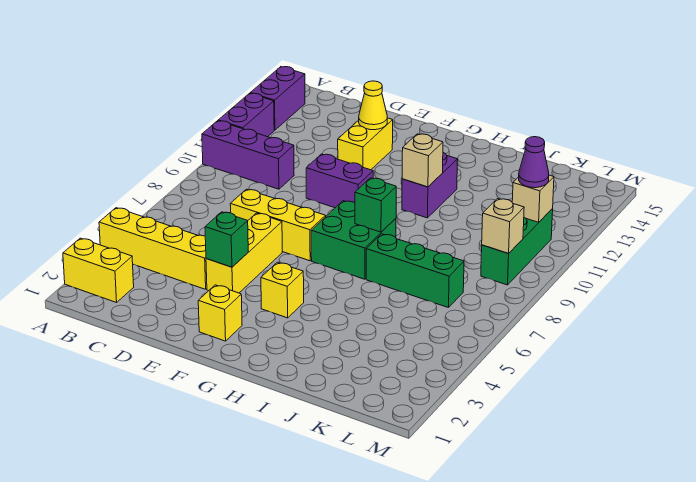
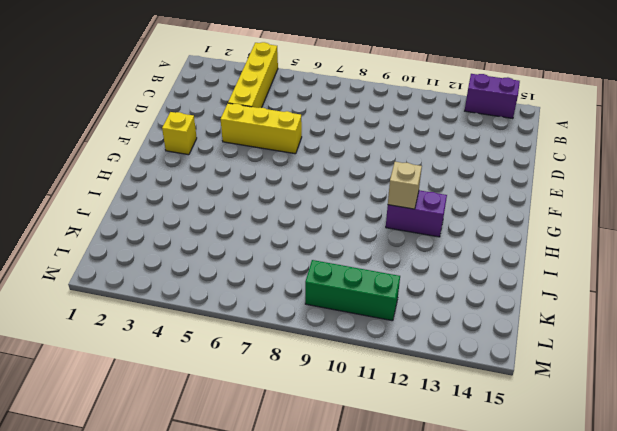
none -> yellow 1x2 brick [63,238,134,303]
none -> purple 1x3 brick [202,121,294,189]
none -> purple 1x2 brick [218,93,274,137]

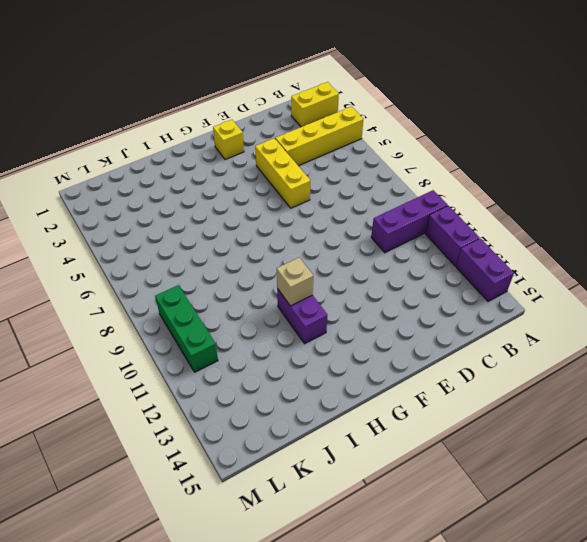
none -> yellow 1x3 brick [230,189,326,261]
none -> purple 1x2 brick [306,154,373,208]
none -> yellow 1x2 brick [338,118,393,170]

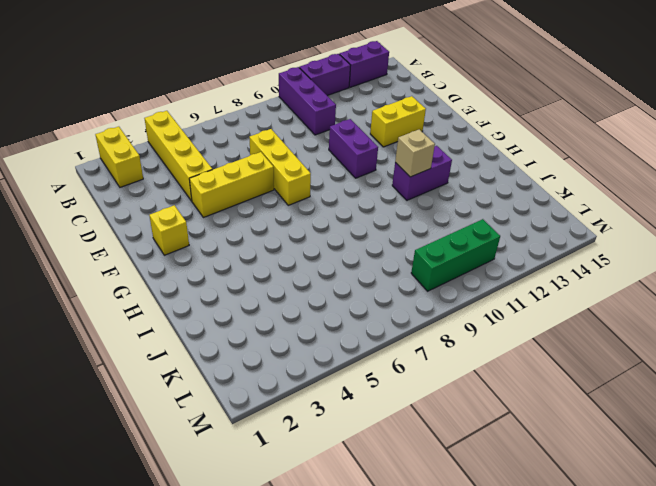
none -> yellow 1x1 brick [261,262,304,318]
none -> green 2x2 brick [311,201,396,279]
none -> green 1x3 brick [366,234,464,308]

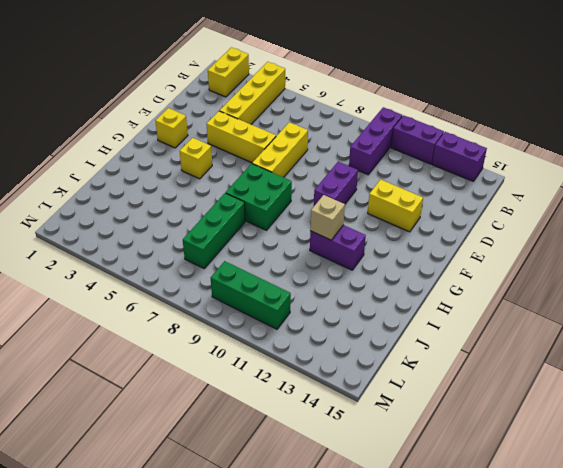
none -> green 1x1 brick [205,212,248,267]
none -> yellow 1x1 cone [359,81,387,130]
none -> green 1x1 brick [355,178,396,232]

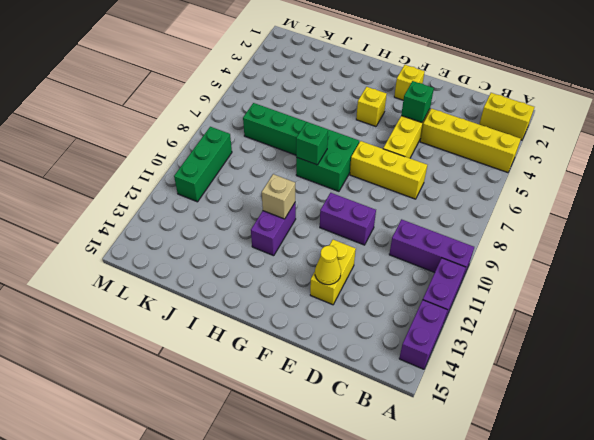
none -> tan 1x1 brick [482,199,524,253]
none -> tan 1x1 brick [512,175,554,222]
none -> purple 1x1 cone [519,137,549,188]

